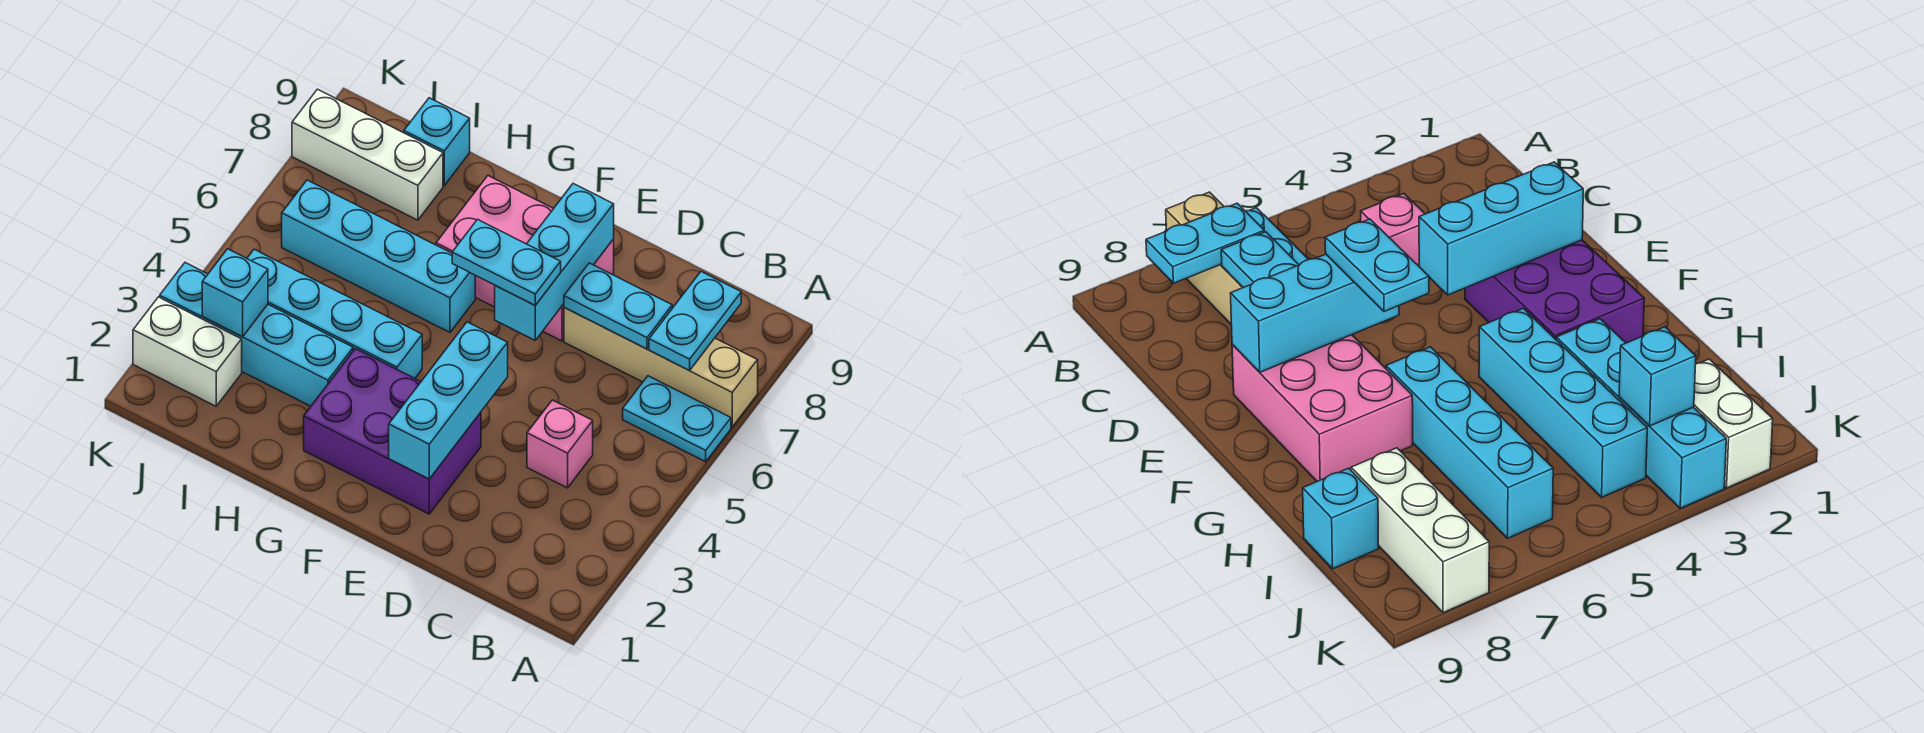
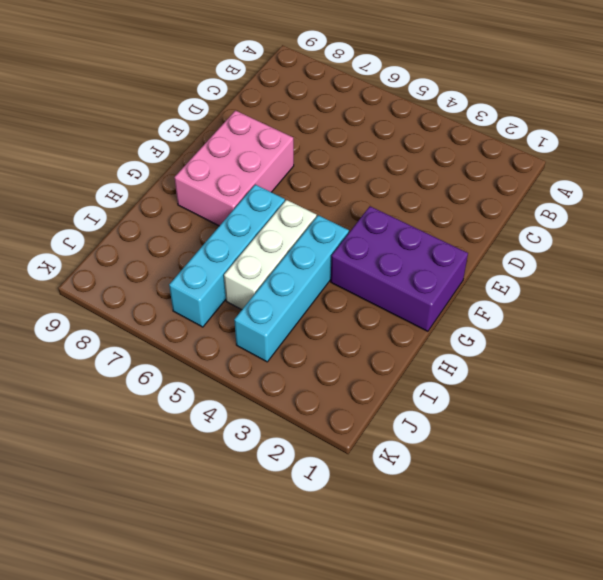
purple 2x3 brick [331,206,468,331] -> purple 2x3 brick turned to [304,349,481,514]
white 1x3 brick [224,200,317,310] -> white 1x3 brick moved to [292,89,443,220]
none -> cyan 1x2 plate [623,376,731,462]
none -> tan 1x4 brick [564,308,758,427]
none -> pink 1x1 brick [527,400,593,488]

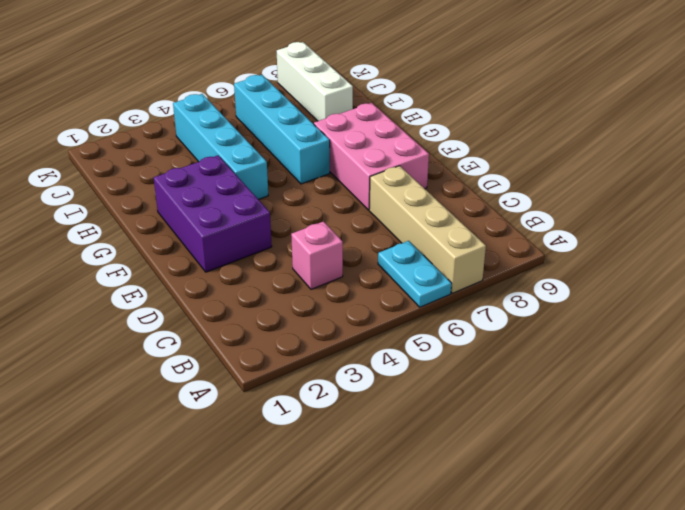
none -> cyan 1x4 brick [160,263,353,406]
none -> cyan 1x1 brick [404,98,470,185]
none -> white 1x2 brick [133,297,242,406]

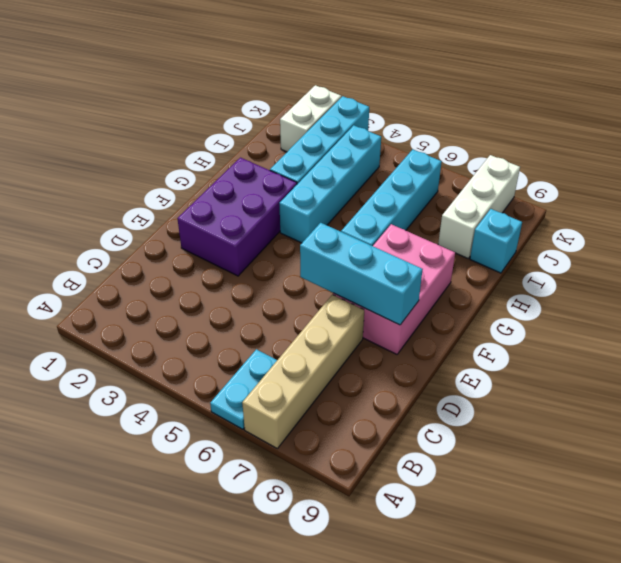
none -> pink 1x1 brick [527,400,593,488]
none -> cyan 1x2 plate [649,272,741,371]
none -> cyan 1x2 plate [564,263,672,349]

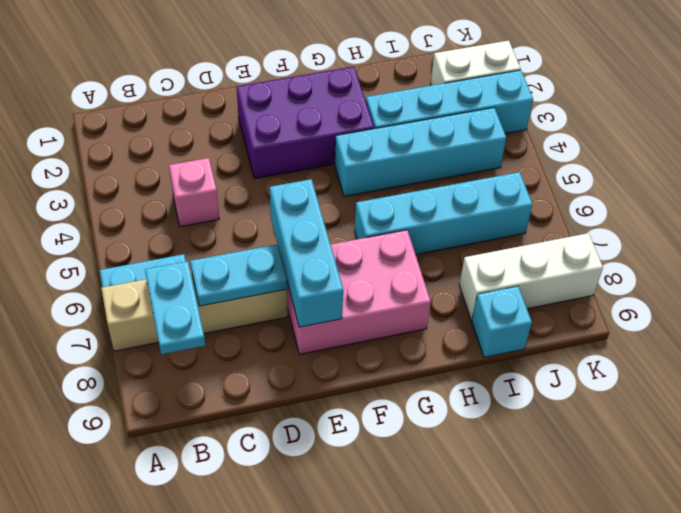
none -> cyan 1x3 brick [389,322,508,479]
none -> cyan 1x1 brick [202,249,268,337]
none -> cyan 1x2 plate [452,219,561,305]

